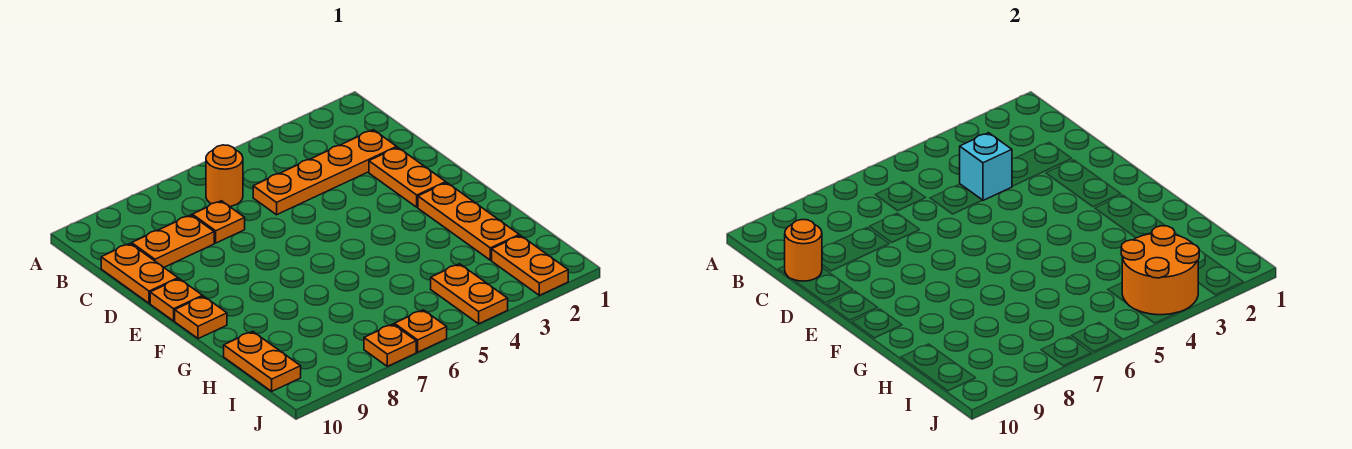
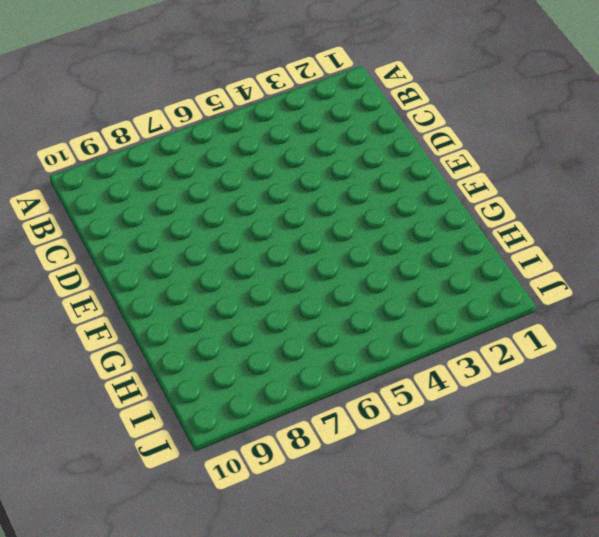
none -> orange 1x1 round brick [206,145,243,207]
none -> orange 1x4 plate [253,130,397,215]
none -> orange 1x1 plate [192,201,245,243]

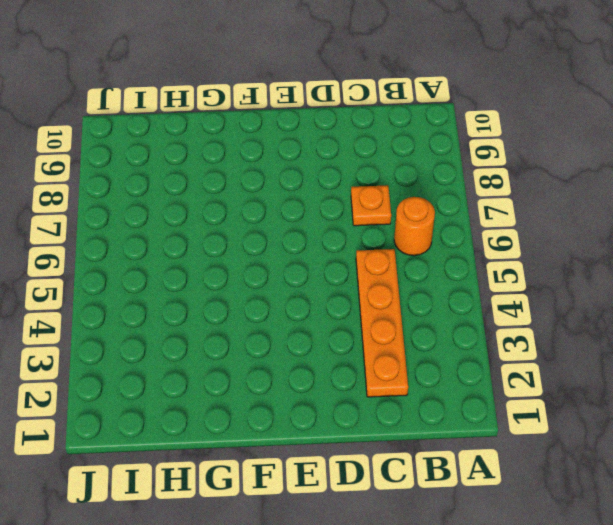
none -> orange 1x2 plate [132,215,214,267]
none -> orange 1x2 plate [101,244,178,303]
none -> orange 1x2 plate [369,147,446,207]

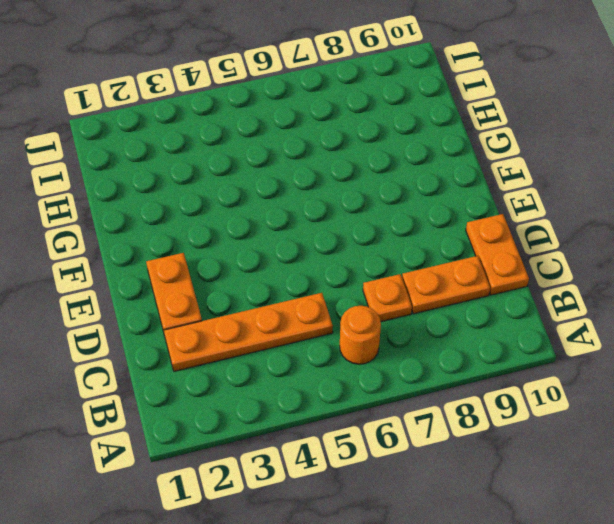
none -> orange 1x1 plate [150,279,203,321]
none -> orange 1x3 plate [418,183,519,260]
none -> orange 1x1 plate [175,296,227,339]

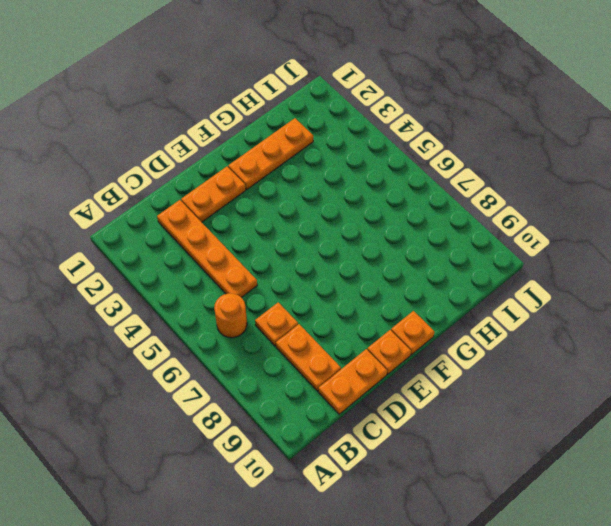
none -> orange 1x2 plate [224,331,301,391]
none -> orange 1x2 plate [492,235,568,295]
none -> orange 1x2 plate [431,264,508,324]

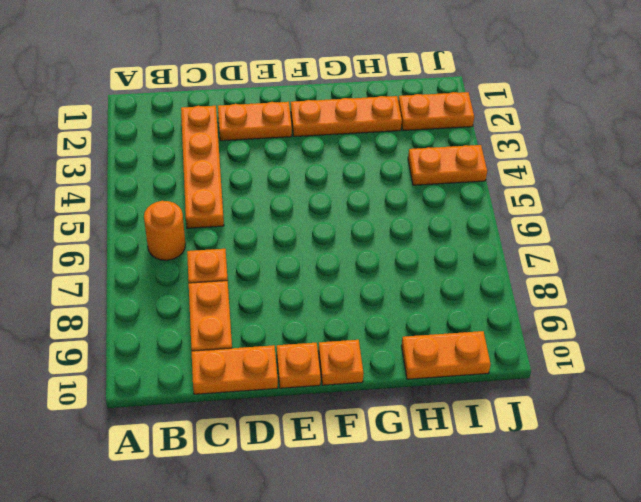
none -> orange 1x1 plate [394,310,447,352]
none -> orange 1x1 plate [364,324,416,366]
none -> cyan 1x1 brick [960,133,1012,200]

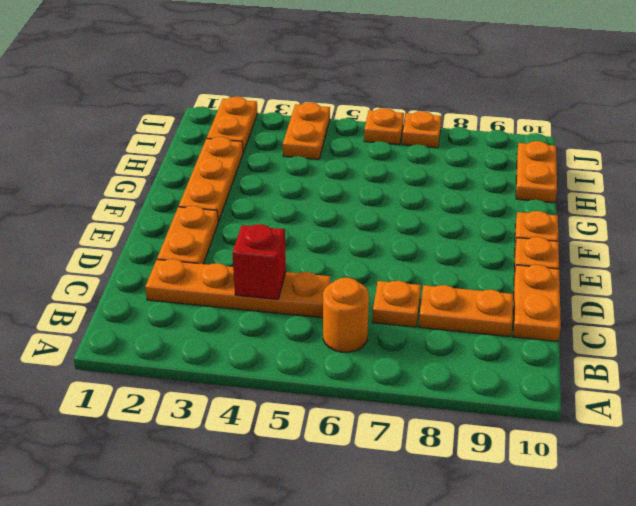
red 1x1 brick [232,224,286,299] -> cyan 1x1 brick [960,133,1012,200]
none -> orange 1x1 round brick [785,220,822,281]
none -> orange 2x2 round brick [1121,226,1199,315]

